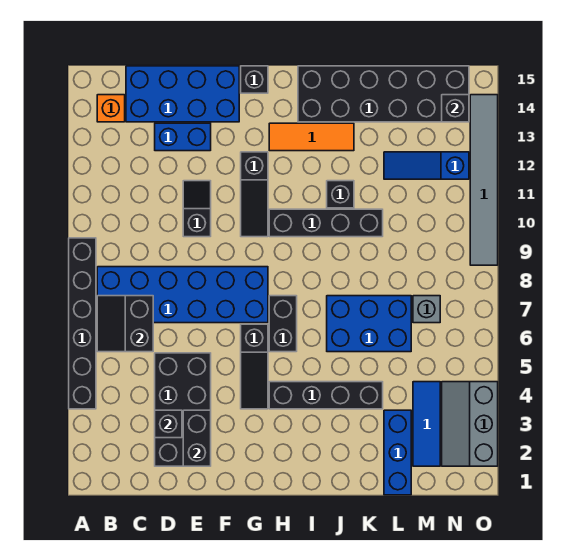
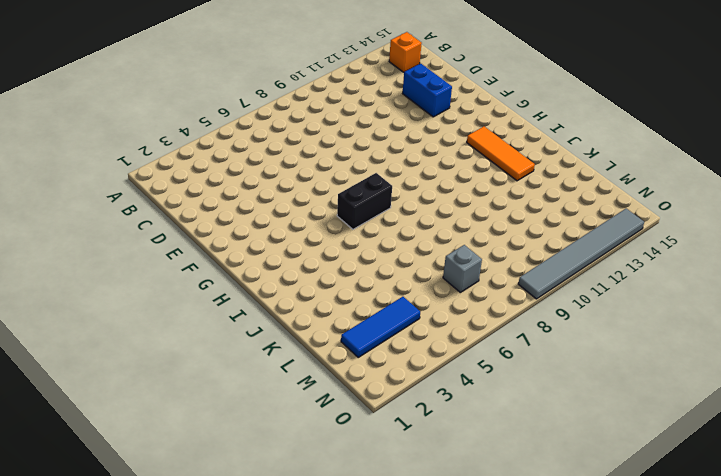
none -> black 1x6 brick [69,238,96,409]
none -> blue 2x6 brick [97,267,268,323]
none -> blue 2x4 brick [126,66,239,122]

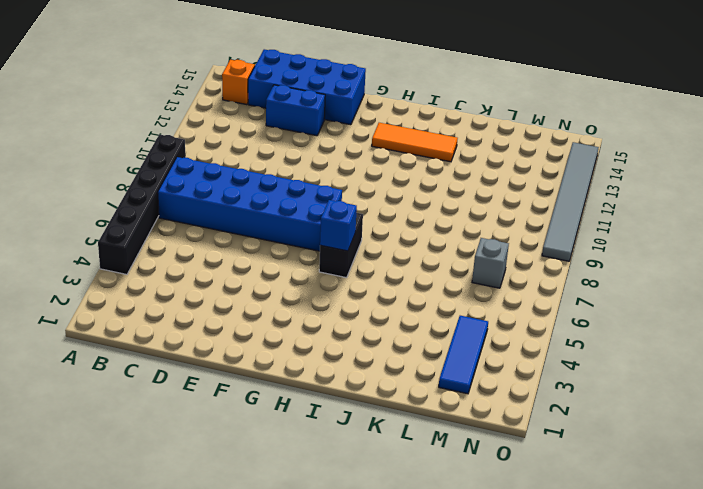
blue 1x1 brick [320,200,357,251] -> none
none -> black 2x4 brick [155,353,211,466]
none -> black 1x2 slope [183,181,211,237]
none -> black 1x3 slope [241,324,268,409]

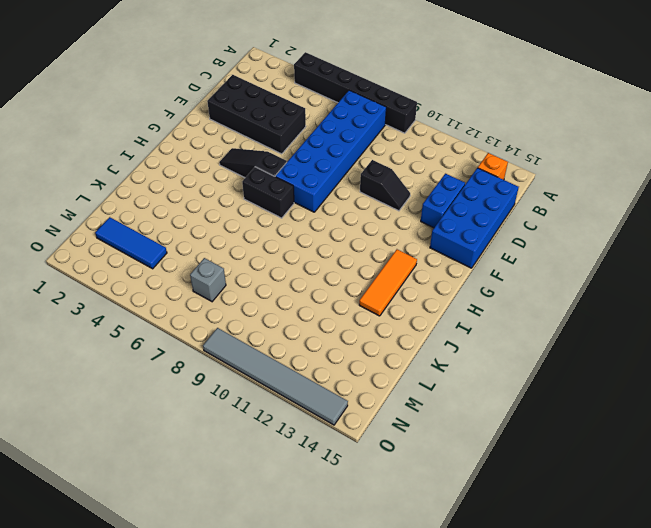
none -> black 1x3 slope [241,152,268,237]
none -> black 1x1 brick [241,66,268,93]
none -> black 1x4 brick [269,382,383,409]

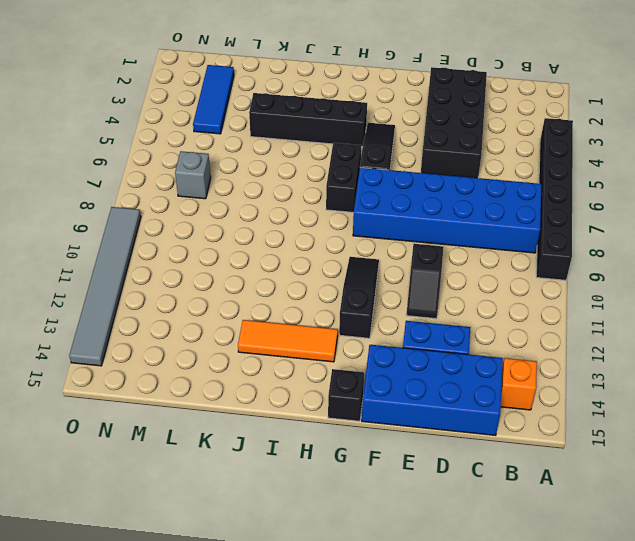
none -> black 1x4 brick [269,209,383,237]
none -> black 2x6 brick [298,66,469,122]
none -> blue 2x3 brick [327,296,411,352]

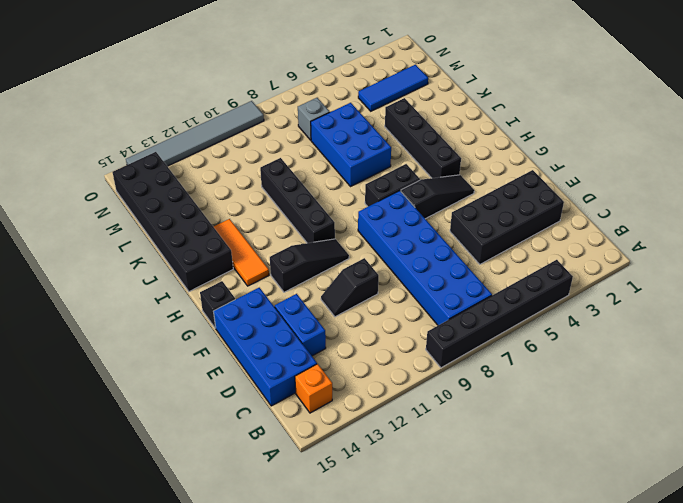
none -> black 1x1 brick [327,181,354,208]
none -> blue 1x3 brick [384,410,411,495]
none -> blue 1x3 slope [384,152,469,179]

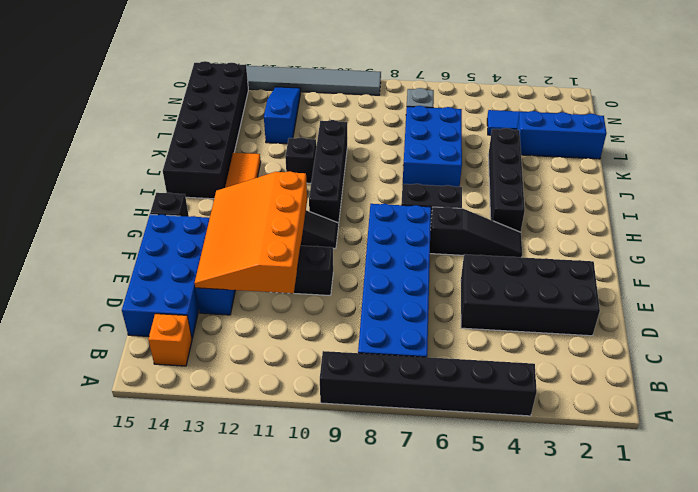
orange 3x4 slope [195,171,307,293] -> none
blue 1x3 slope [264,87,301,144] -> blue 1x3 slope turned to [384,152,469,179]
none -> grey 2x3 slope [442,382,498,466]
none -> black 2x2 slope [97,296,153,352]
none -> black 1x1 brick [155,410,182,438]

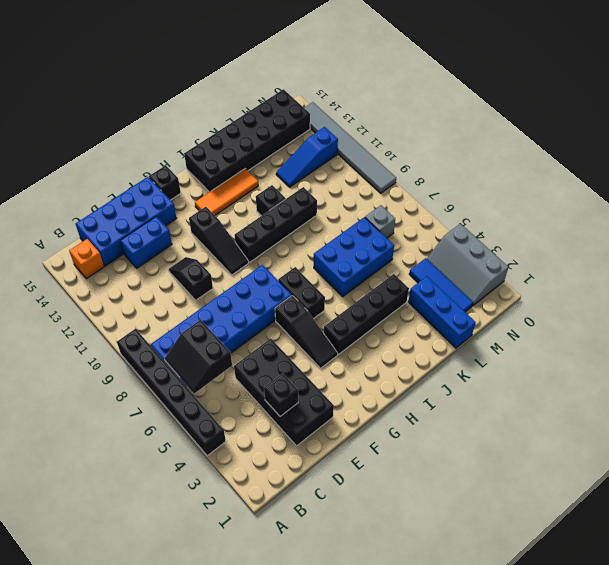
none -> black 1x2 brick [183,410,211,466]
none -> black 1x1 brick [442,95,469,122]

